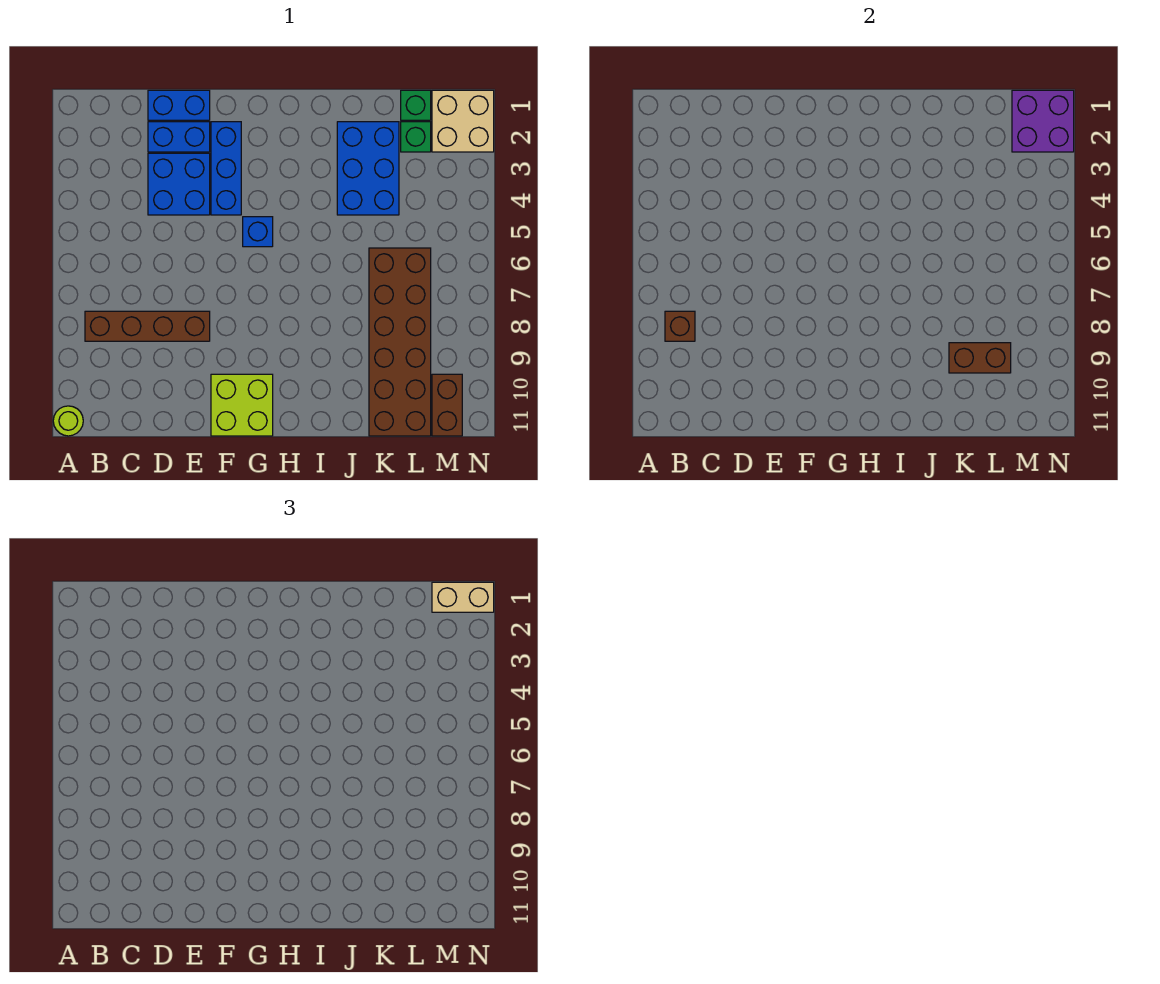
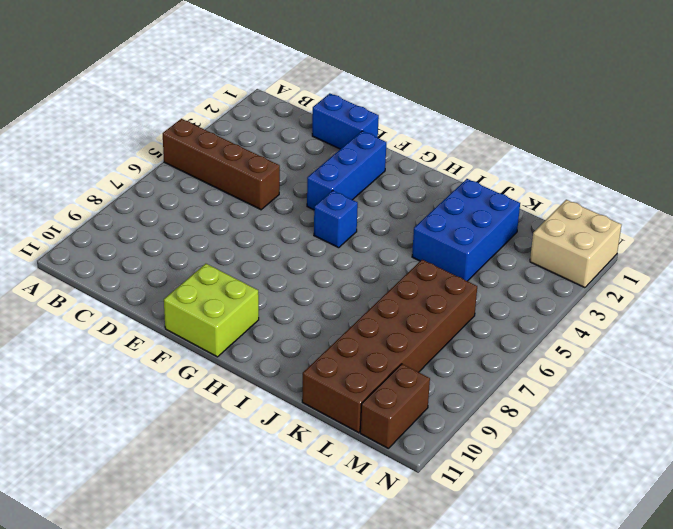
brown 1x4 brick [163,119,280,210] -> brown 1x4 brick moved to [85,311,210,341]
none -> lime 1x1 round brick [53,406,83,436]
none -> blue 1x2 brick [148,122,210,152]
none -> blue 2x2 brick [148,153,210,215]

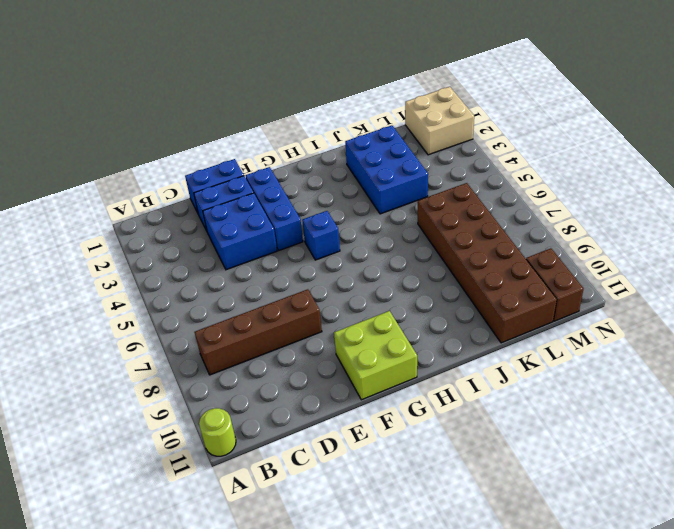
none -> green 1x1 brick [401,90,431,120]
none -> green 1x1 brick [401,122,431,152]
none -> brown 1x1 brick [665,311,695,341]

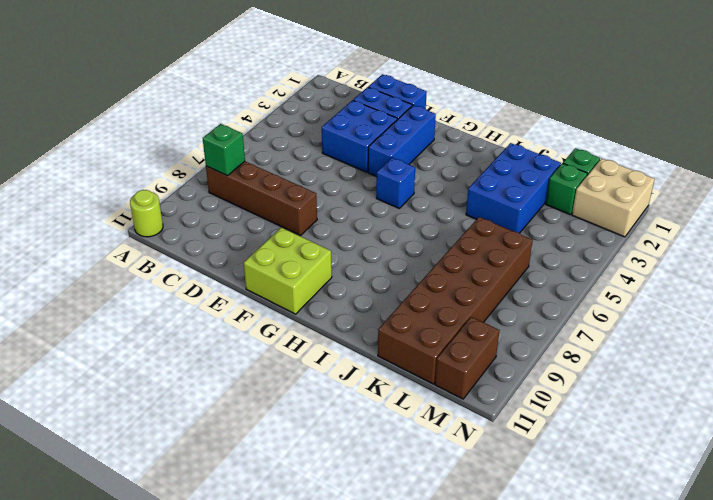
green 1x1 brick [203,124,245,176] -> brown 1x1 brick [665,311,695,341]
none -> brown 1x2 brick [949,343,1011,373]
none -> purple 2x2 brick [1012,90,1074,152]
none -> tan 1x2 brick [432,582,494,612]

